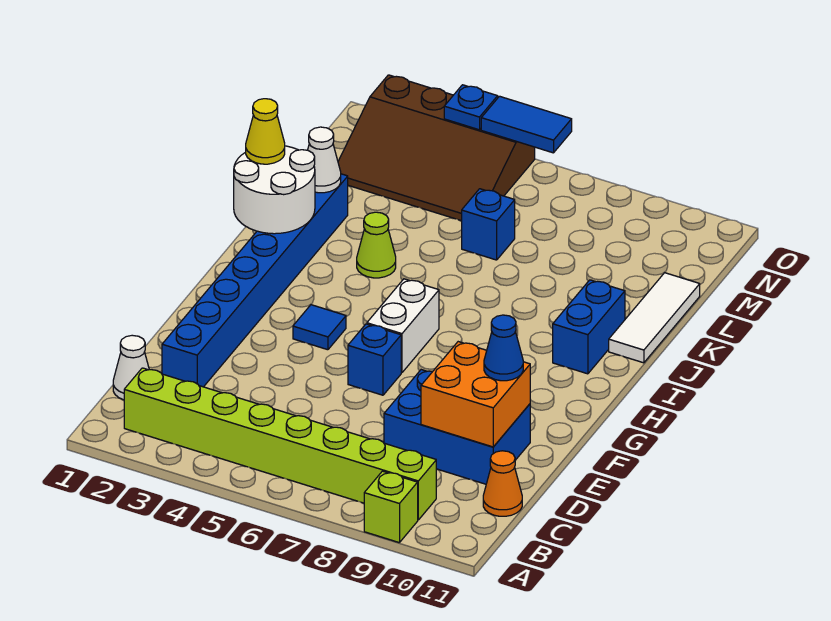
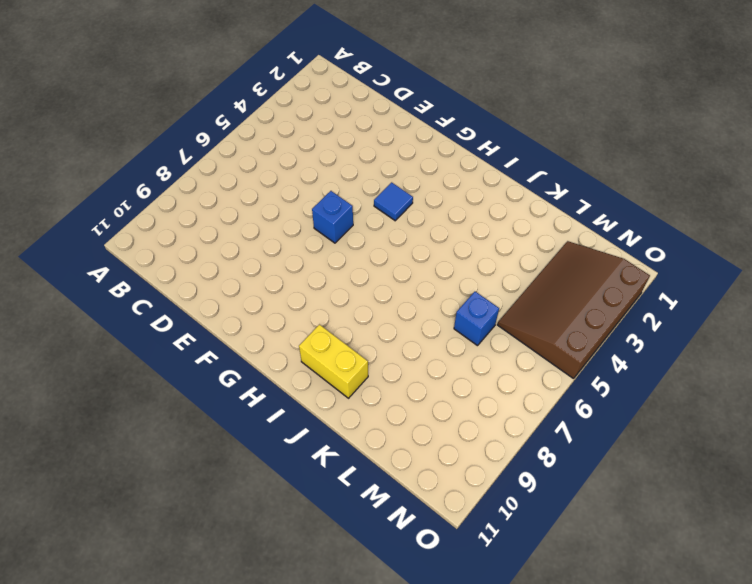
yellow 1x2 brick [299,325,368,398] -> blue 1x2 brick [553,280,625,374]
none -> lime 1x1 brick [364,471,418,543]
none -> lime 1x8 brick [124,368,436,520]
none -> white 1x1 cone [113,335,149,400]

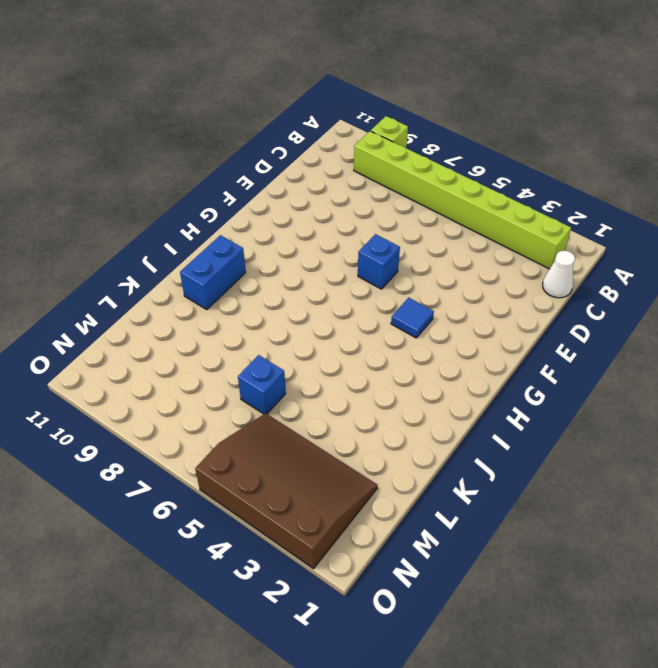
none -> orange 1x1 cone [483,451,522,516]
none -> blue 1x8 brick [162,174,348,387]
none -> blue 2x3 brick [384,370,530,484]

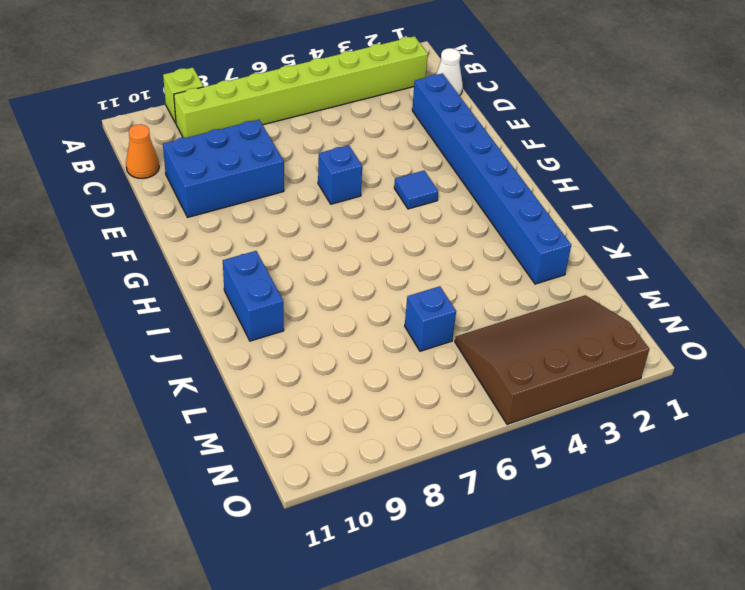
none -> white 1x2 brick [367,279,439,373]
none -> lime 1x1 cone [357,212,396,278]
none -> white 1x3 tile [609,273,700,363]

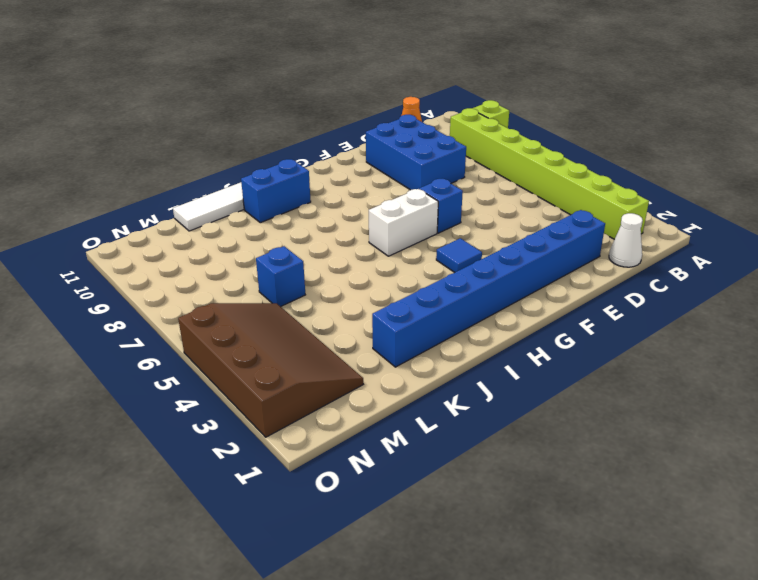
none -> lime 1x1 cone [357,212,396,278]
none -> orange 2x2 brick [421,342,530,447]
none -> white 2x2 round brick [234,146,315,234]

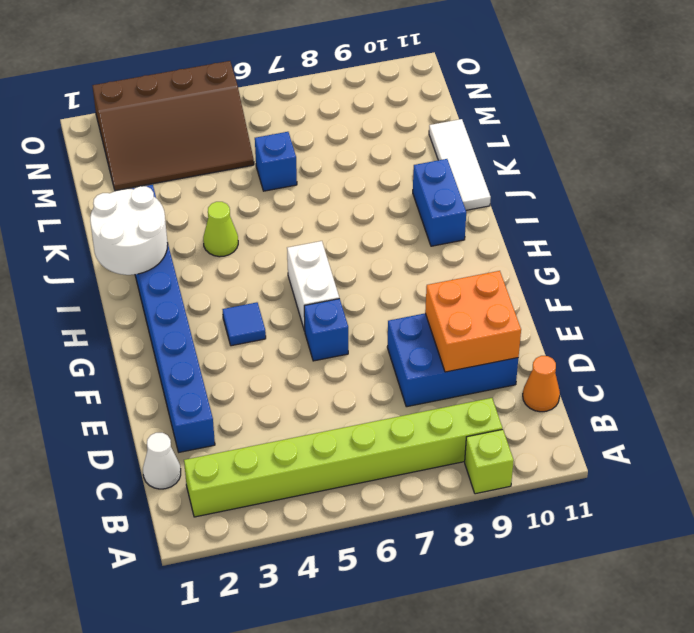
none -> white 1x1 cone [308,127,341,193]
none -> blue 1x1 plate [444,85,498,130]
none -> blue 1x2 tile [481,96,572,153]

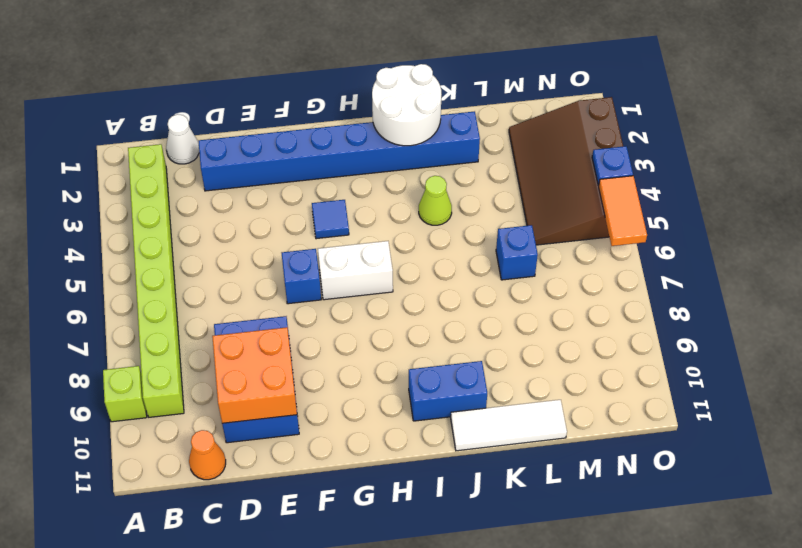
orange 1x2 tile [599,176,647,246] -> blue 1x2 tile [481,96,572,153]
none -> white 1x1 cone [308,127,341,193]
none -> blue 1x1 cone [484,315,523,381]
none -> yellow 1x1 cone [246,99,285,164]

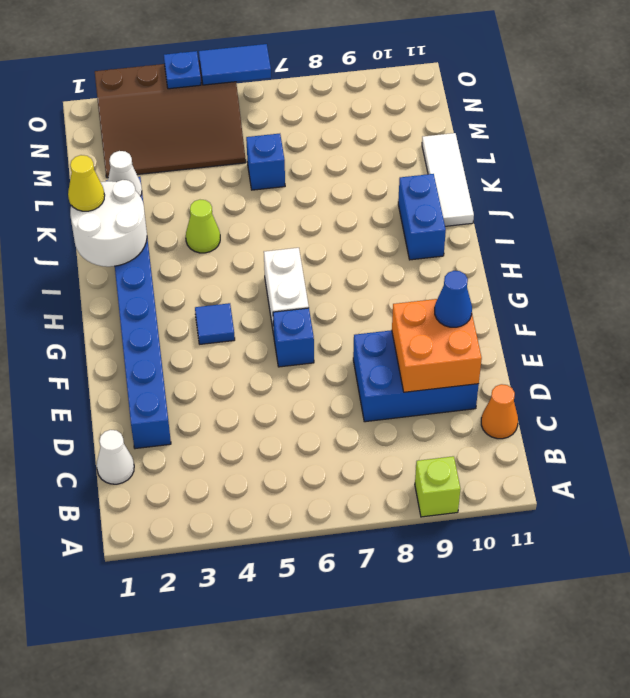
none -> lime 1x8 brick [124,368,436,520]

